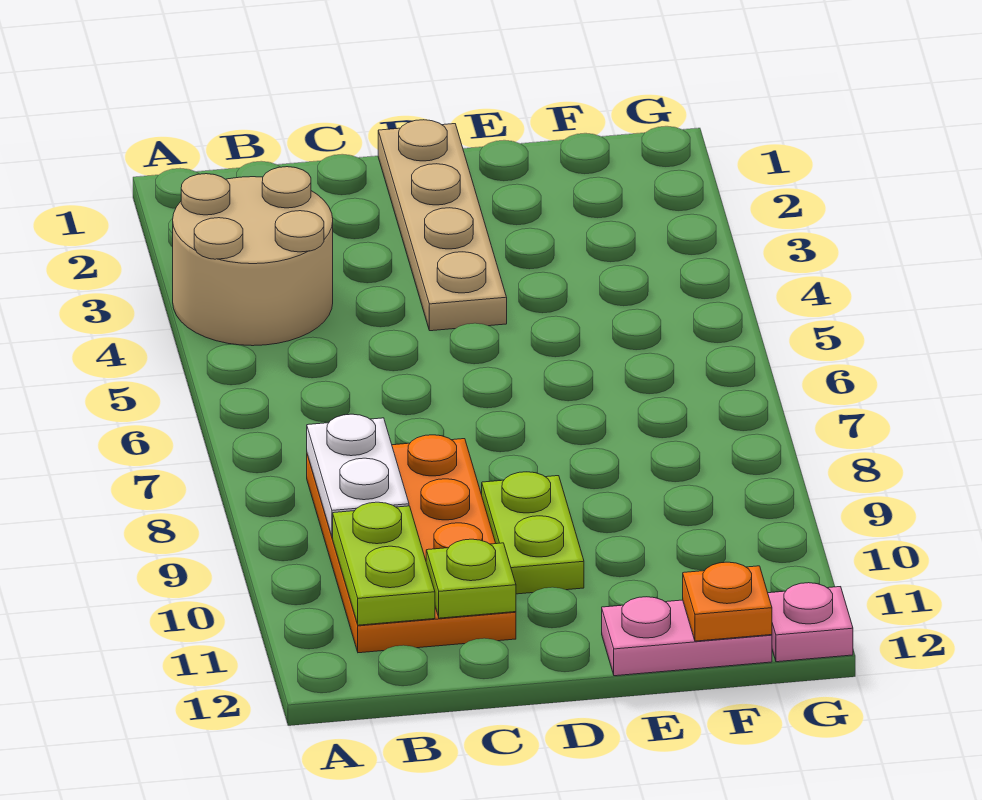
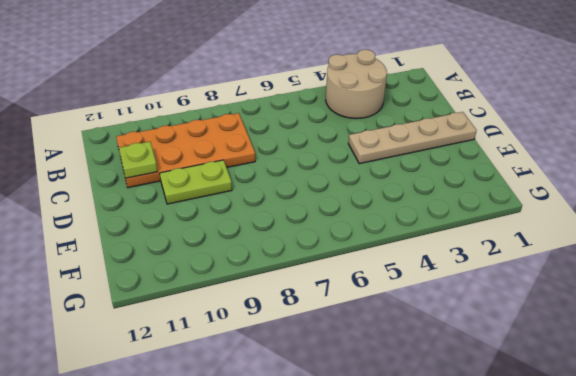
none -> pink 1x2 plate [602,597,772,676]
none -> pink 1x1 plate [768,583,853,662]

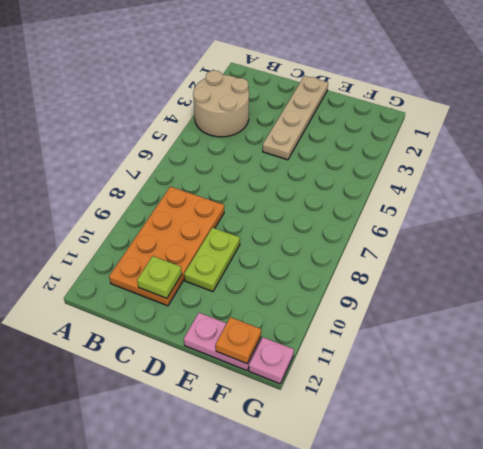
none -> white 1x2 plate [307,414,409,537]
none -> lime 1x2 plate [333,502,435,625]

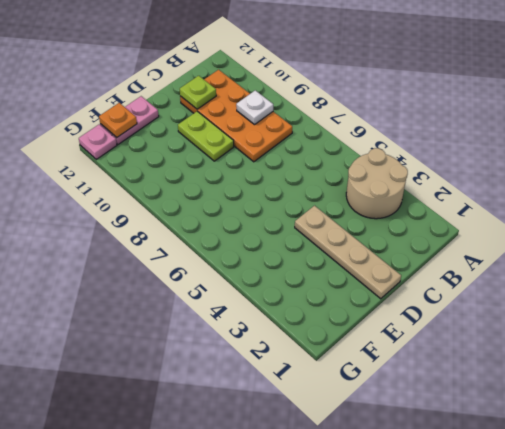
white 1x1 plate [236,90,273,125] -> white 1x2 plate [307,414,409,537]
none -> lime 1x2 plate [333,502,435,625]

